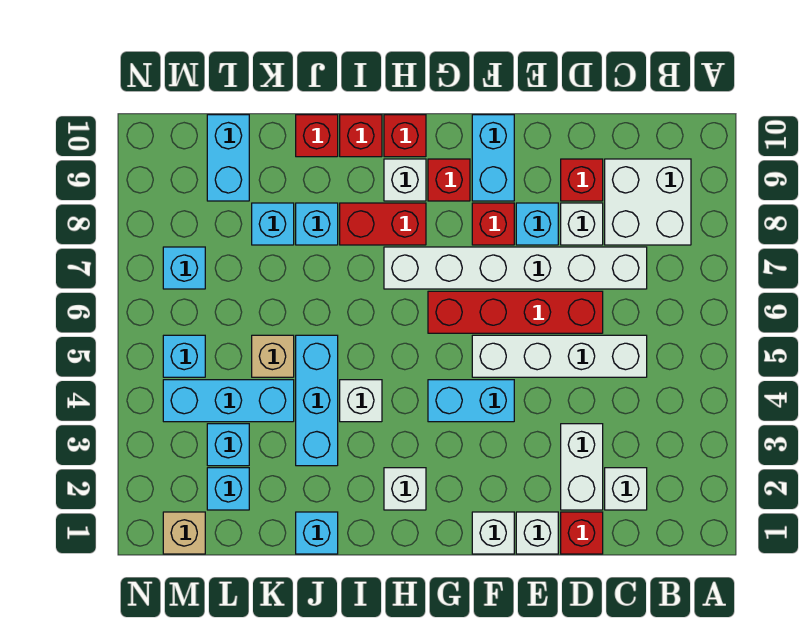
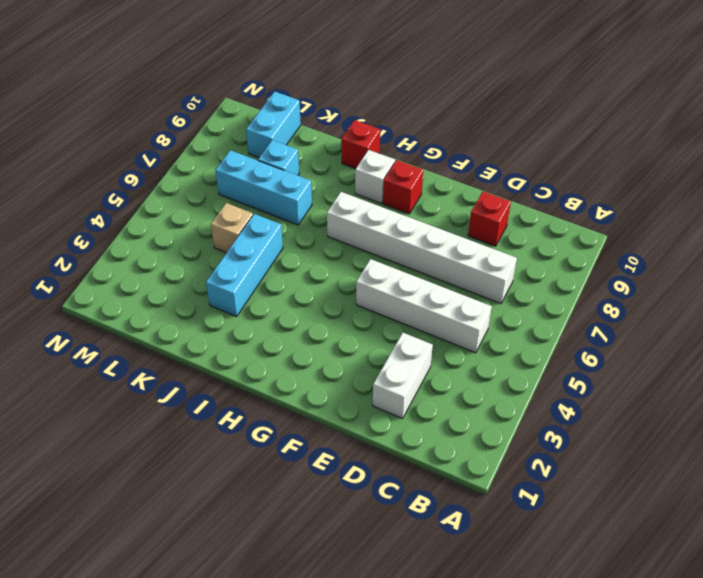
cyan 1x3 brick [215,150,312,225] -> cyan 1x3 brick moved to [163,380,294,422]
none -> white 2x2 brick [605,159,691,245]
none -> white 1x1 brick [605,468,647,510]
none -> red 1x1 brick [561,512,603,554]
none -> red 1x4 brick [428,291,603,333]

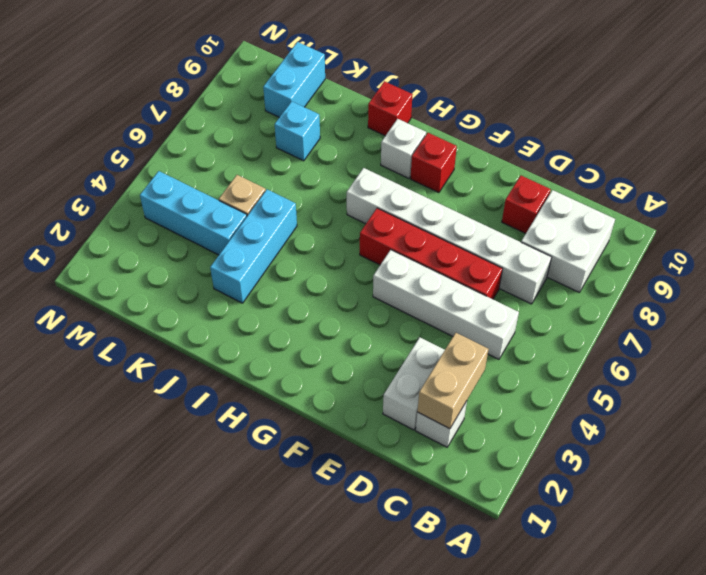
tan 1x2 brick [417,333,488,429] -> none
none -> red 1x1 brick [561,512,603,554]
none -> white 1x1 brick [561,203,603,245]
none -> white 1x1 brick [516,512,558,554]
none -> cyan 1x1 brick [516,203,558,245]

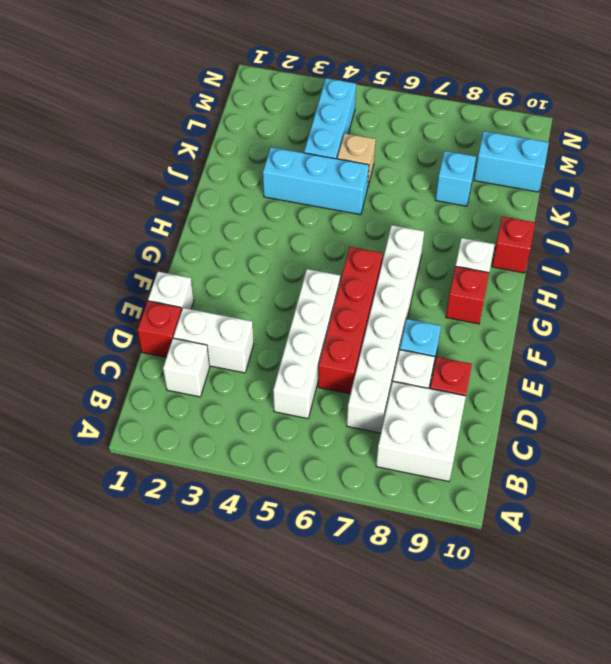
none -> white 1x1 brick [472,512,514,554]
none -> cyan 1x2 brick [428,380,514,422]
none -> red 1x1 brick [472,203,514,245]
none -> cyan 1x2 brick [472,115,514,201]

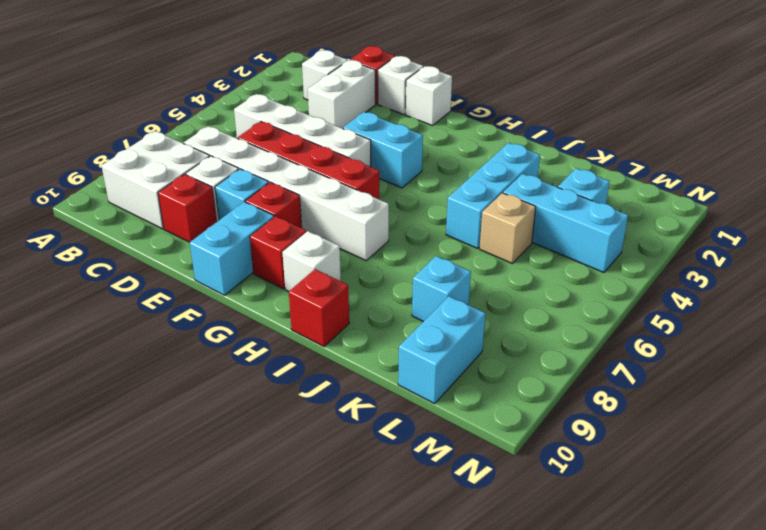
none -> white 1x1 brick [384,468,426,510]
none -> red 1x2 brick [340,203,426,245]
none -> red 1x1 brick [384,115,426,157]
none -> white 1x1 brick [340,380,382,422]

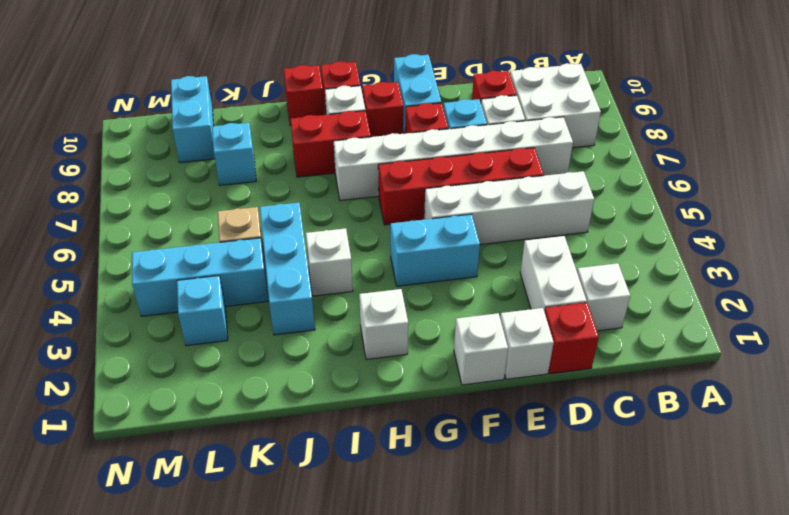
none -> cyan 1x1 brick [296,512,338,554]
none -> cyan 1x1 brick [296,203,338,245]
none -> red 1x1 brick [296,115,338,157]
none -> cyan 1x1 brick [207,468,249,510]

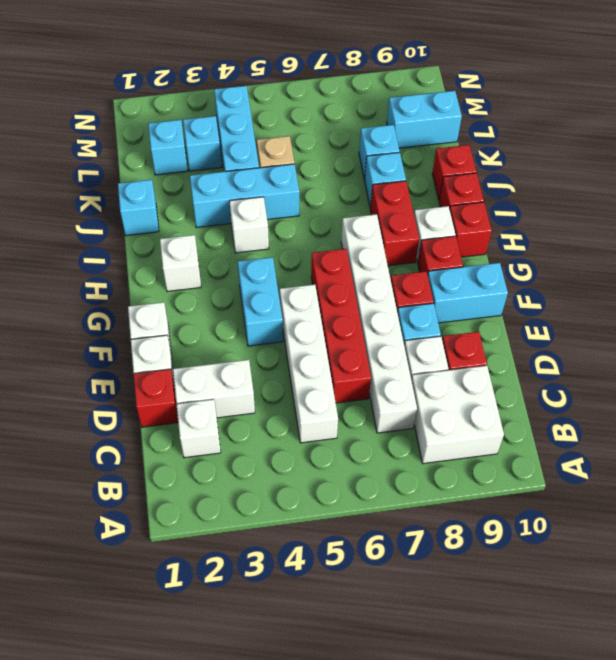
none -> tan 1x1 brick [163,512,205,554]
none -> cyan 1x1 brick [163,335,205,377]
none -> cyan 1x1 brick [163,247,205,289]

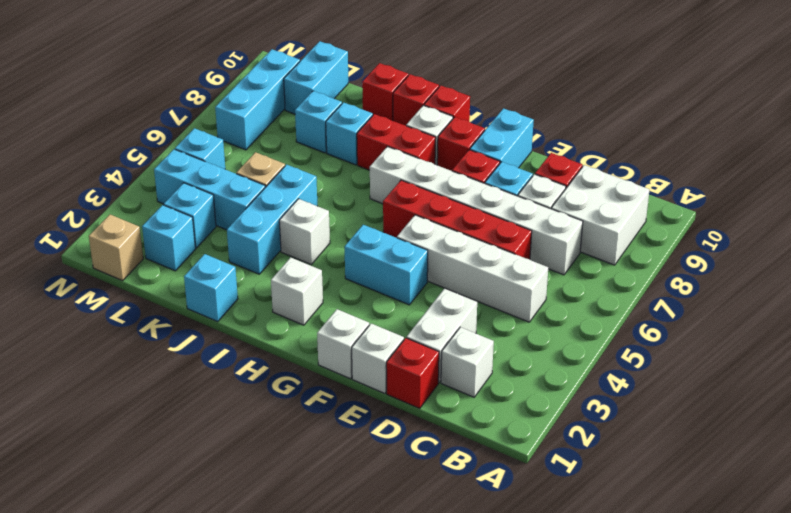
cyan 1x3 brick [215,49,300,150] -> cyan 1x1 brick [163,247,205,289]

